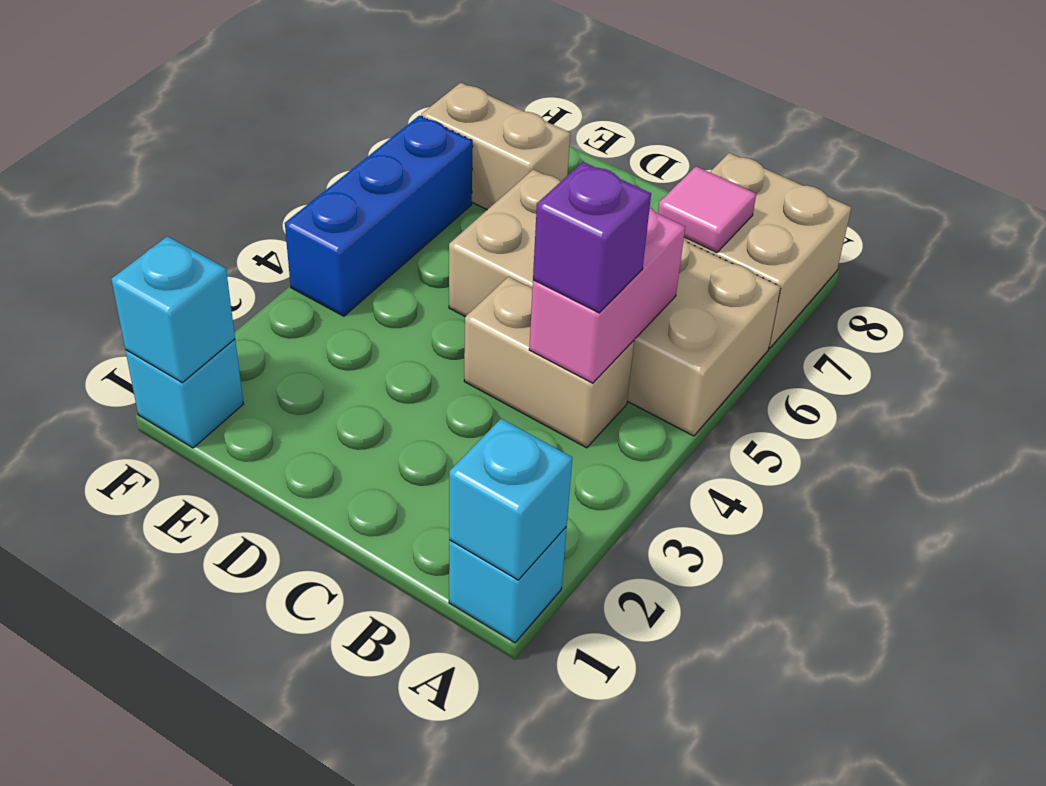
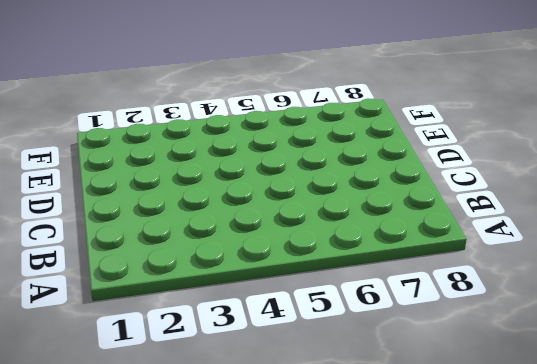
none -> cyan 1x1 brick [449,527,567,643]
none -> tan 2x4 brick [449,169,781,436]
none -> tan 2x2 brick [684,153,851,348]

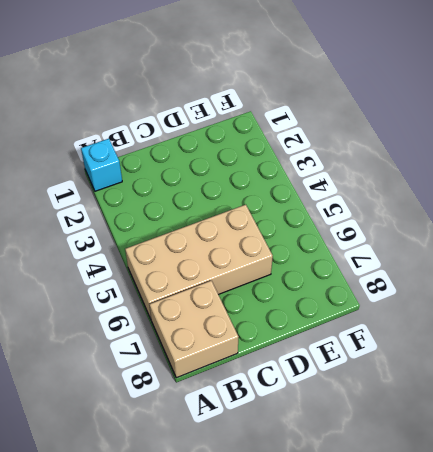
none -> tan 1x2 brick [464,277,634,448]
none -> tan 1x2 brick [421,83,570,210]
none -> cyan 1x1 brick [125,339,243,448]

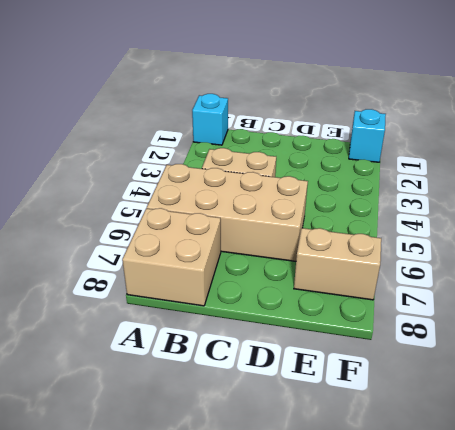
none -> blue 1x3 brick [285,116,473,316]
none -> cyan 1x1 brick [449,419,572,580]
none -> pink 1x2 brick [529,208,685,383]

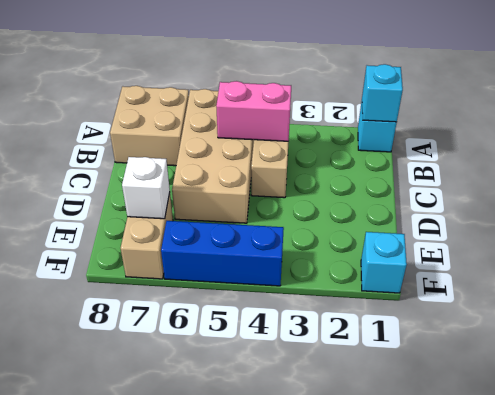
white 1x1 brick [122,157,170,219] -> none
none -> pink 1x1 tile [658,166,756,253]
none -> cyan 1x1 brick [111,236,235,382]
none -> purple 1x1 brick [533,162,651,313]

